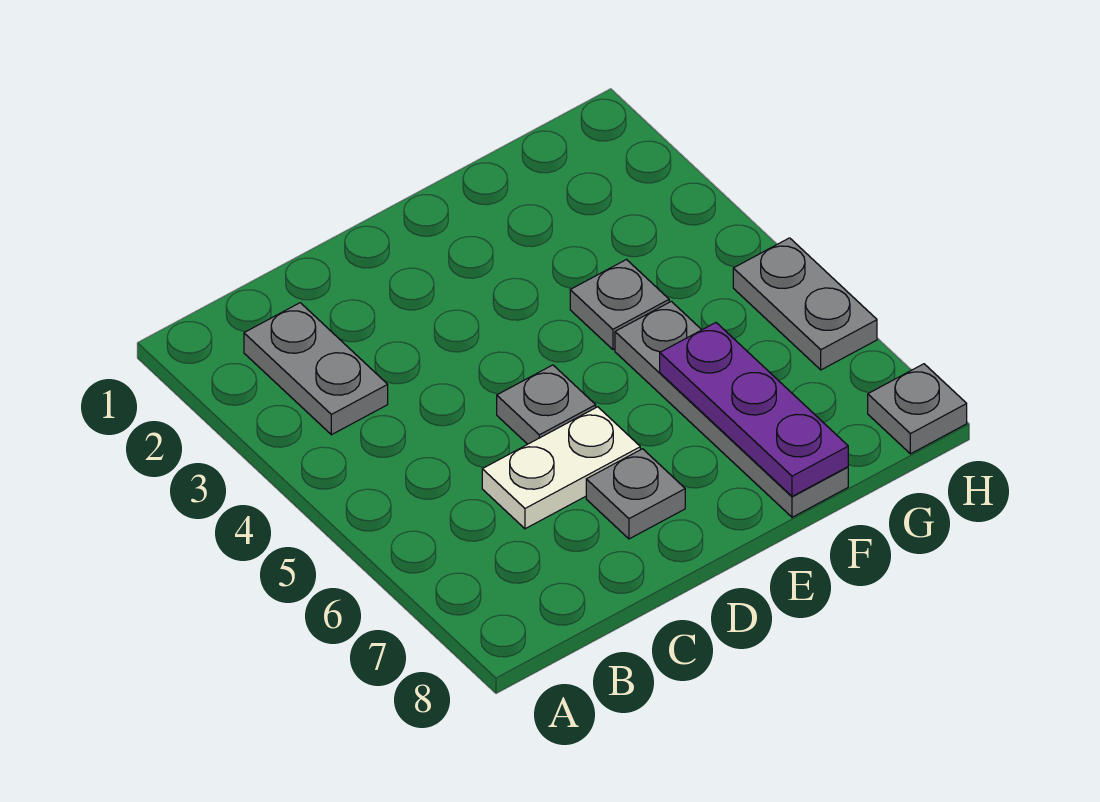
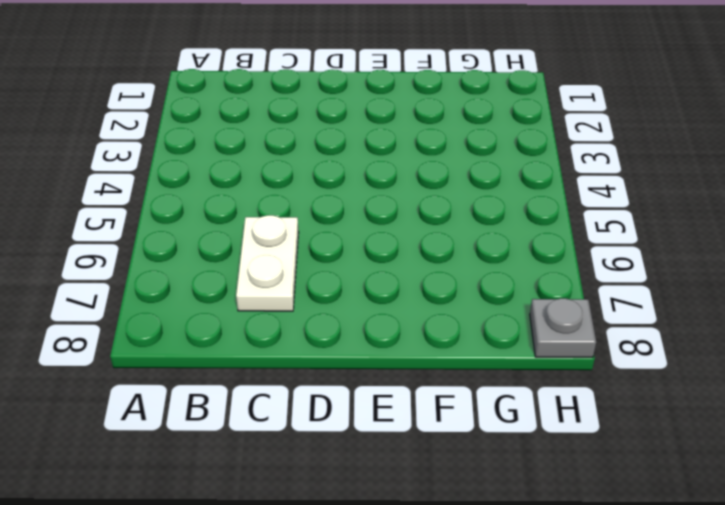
white 1x2 plate [236,215,299,311] -> white 1x2 plate turned to [482,407,640,529]
none -> grey 1x2 plate [244,303,388,435]
none -> grey 1x1 plate [497,365,596,444]

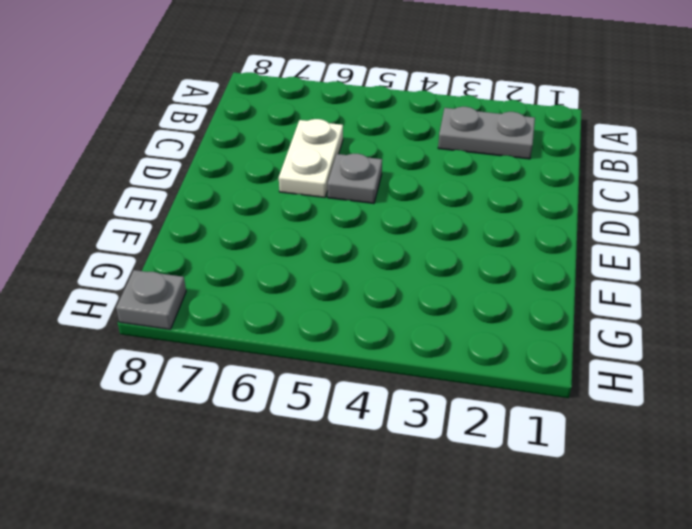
none -> grey 1x1 plate [586,449,685,539]
none -> grey 1x1 plate [570,260,669,349]

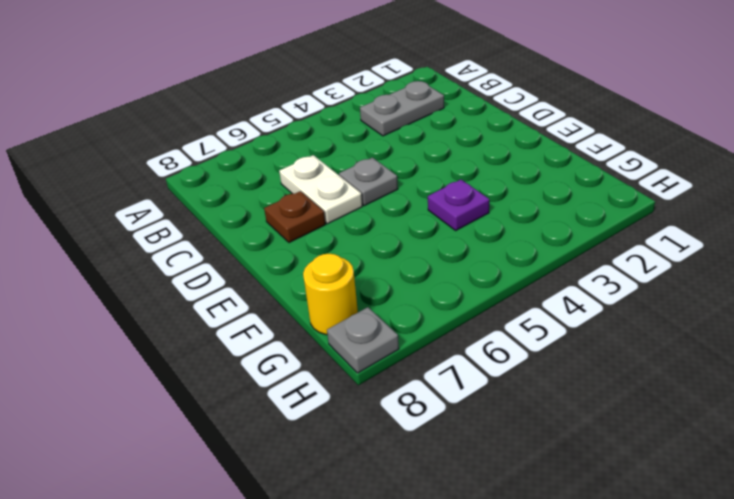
brown 1x1 plate [264,191,325,243] -> grey 1x1 plate [586,449,685,539]
purple 1x1 plate [428,180,489,230] -> grey 1x1 plate [570,260,669,349]
yellow 1x1 round brick [303,254,358,335] -> none
none -> grey 1x4 plate [615,301,848,517]
none -> grey 1x2 plate [733,238,877,370]

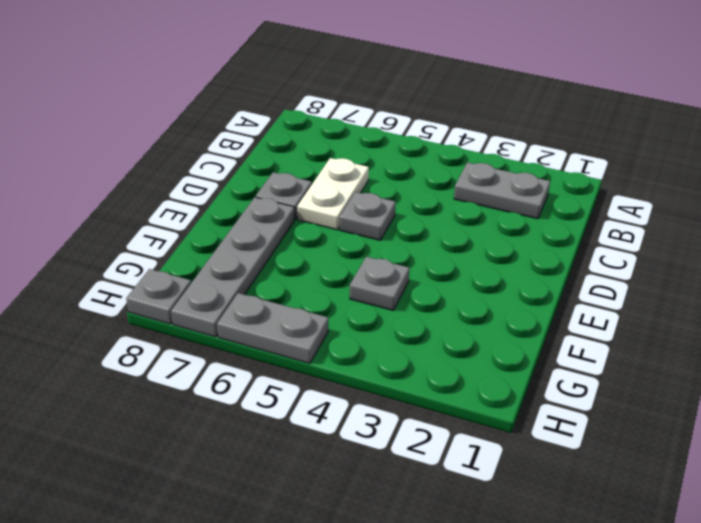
grey 1x4 plate [171,197,295,337] -> grey 1x4 plate turned to [615,301,848,517]
none -> purple 1x3 plate [660,323,848,496]

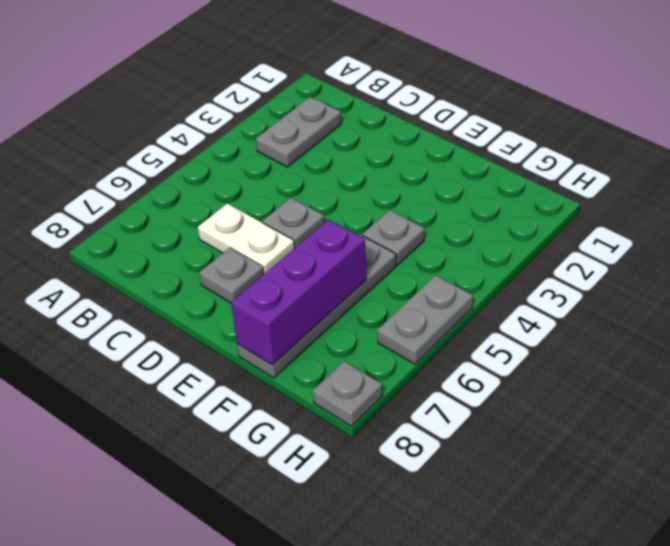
purple 1x3 brick [231,220,366,365] -> purple 1x3 plate [660,323,848,496]

